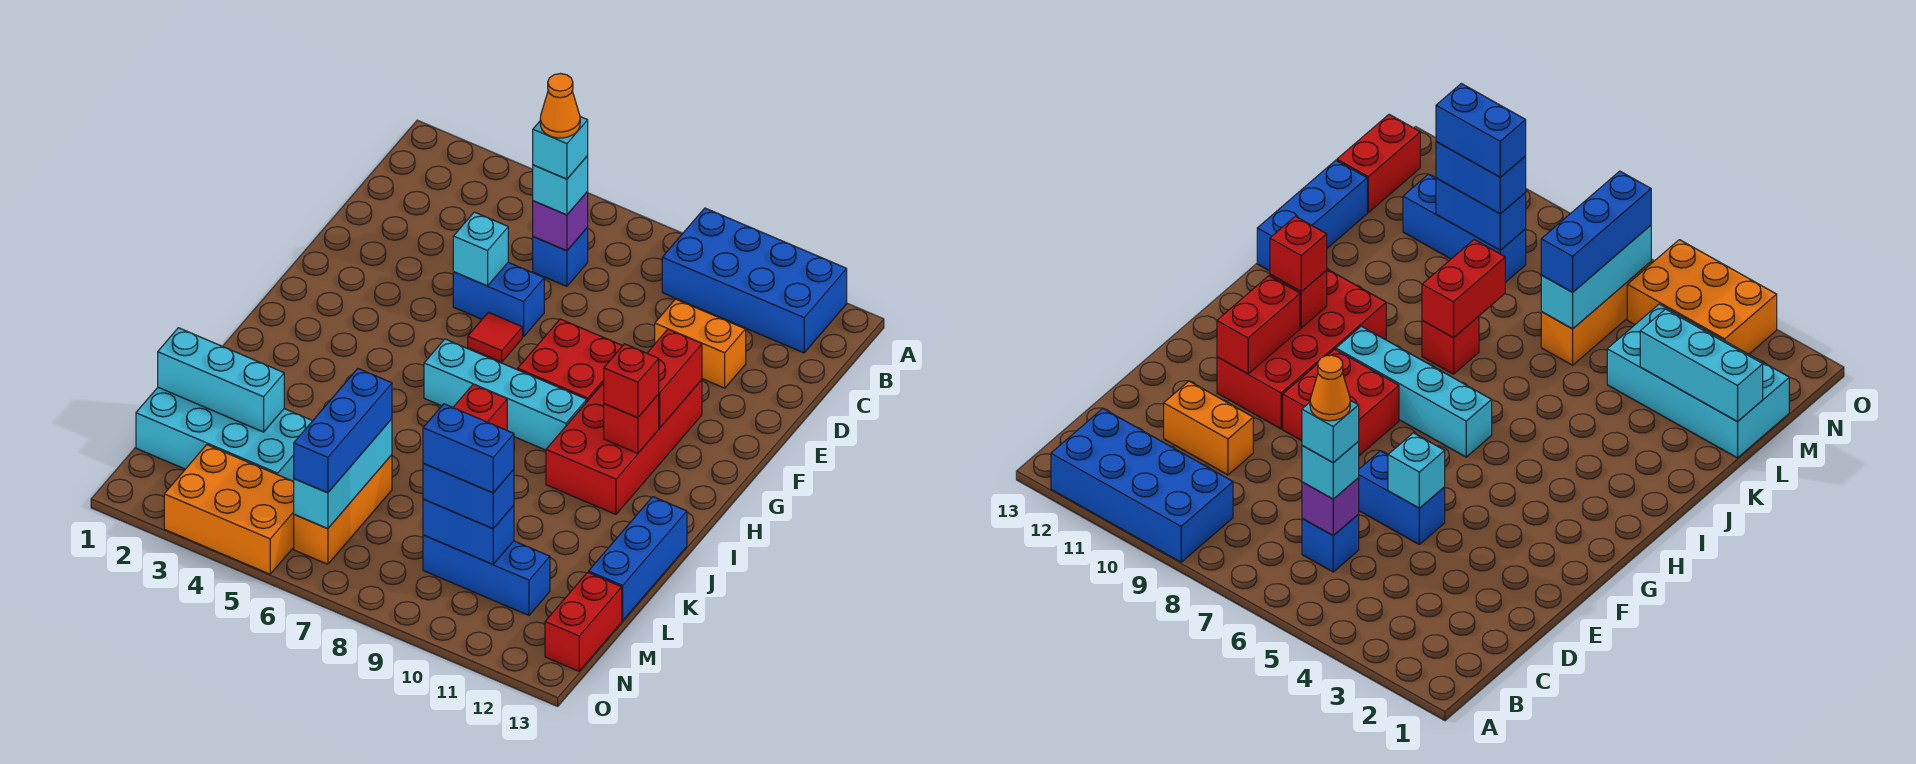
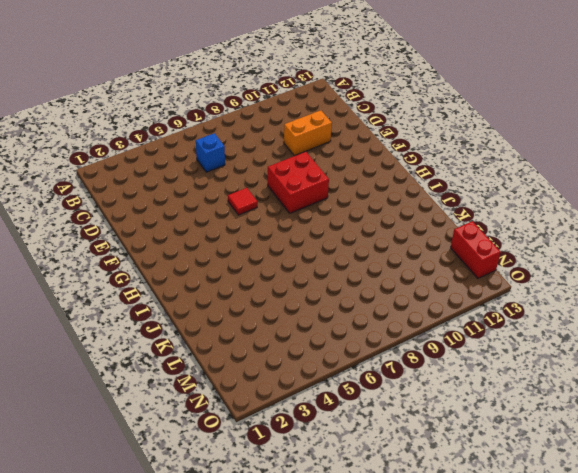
none -> blue 2x4 brick [662,208,847,353]
none -> blue 1x2 brick [453,262,544,337]
none -> red 2x4 brick [546,380,702,514]
none -> cyan 1x4 brick [424,339,587,450]

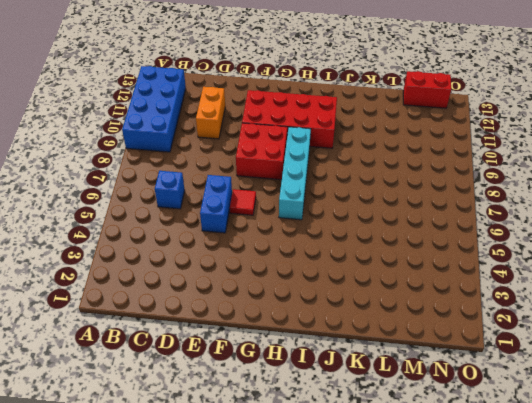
none -> red 1x1 brick [1422,316,1479,374]
none -> blue 1x3 brick [589,497,687,621]
none -> cyan 2x4 brick [136,388,312,482]
none -> orange 1x3 brick [294,455,392,564]

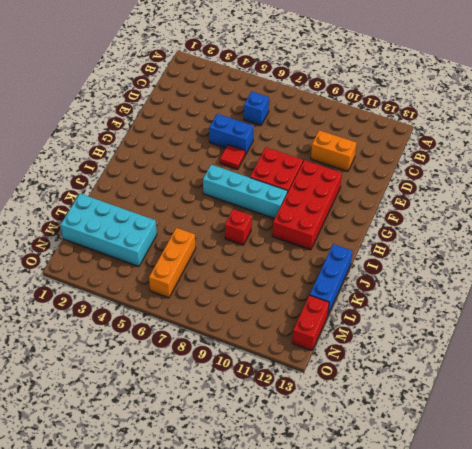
none -> blue 2x4 brick [662,208,847,353]
none -> blue 1x3 brick [423,535,550,615]
none -> orange 2x3 brick [164,445,294,574]
none -> purple 1x1 brick [533,192,588,251]

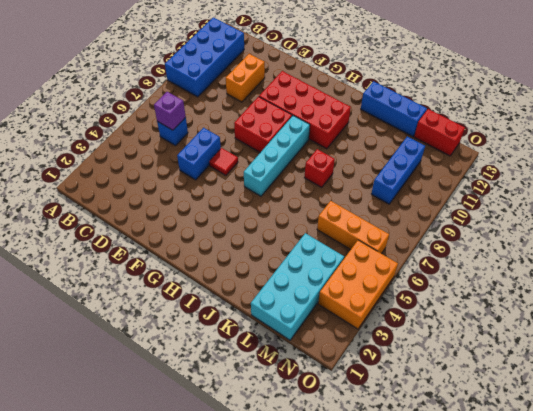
none -> cyan 1x1 brick [453,212,508,286]
none -> red 1x2 brick [647,329,702,428]
none -> red 1x1 brick [604,394,659,453]
none -> red 1x2 brick [453,384,507,430]

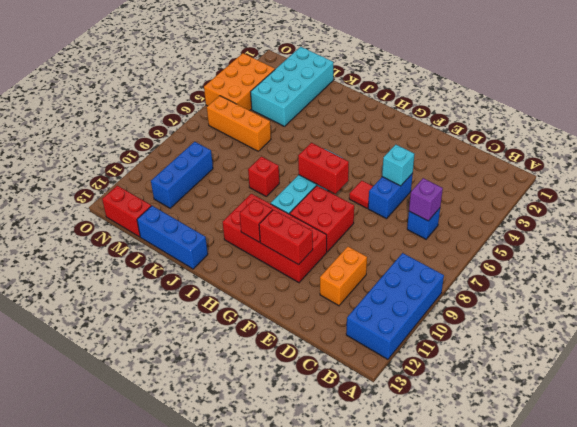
red 1x2 brick [298,143,349,194] -> red 1x2 brick moved to [453,384,507,430]
none -> cyan 1x3 brick [158,328,284,432]
none -> cyan 1x3 brick [294,419,392,529]
none -> blue 1x2 brick [423,499,514,564]
none -> cyan 1x1 brick [533,156,588,215]

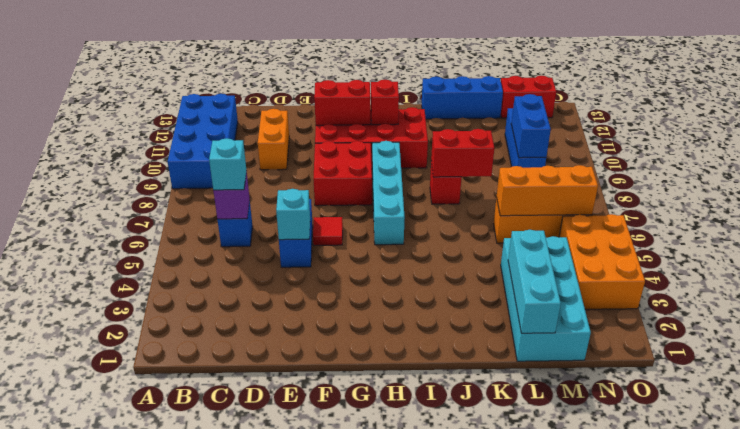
orange 1x3 brick [497,165,598,216] -> cyan 1x3 brick [294,419,392,529]
none -> red 1x1 brick [604,344,659,418]
none -> blue 1x3 brick [294,369,392,493]
none -> blue 1x2 brick [423,463,514,528]
none -> cyan 1x1 brick [533,117,588,179]

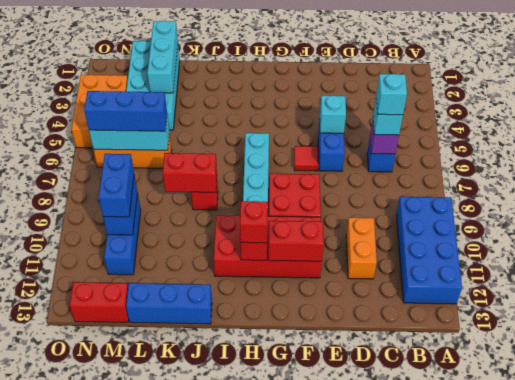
none -> blue 1x2 brick [423,404,514,493]
none -> orange 1x1 cone [540,74,580,138]

